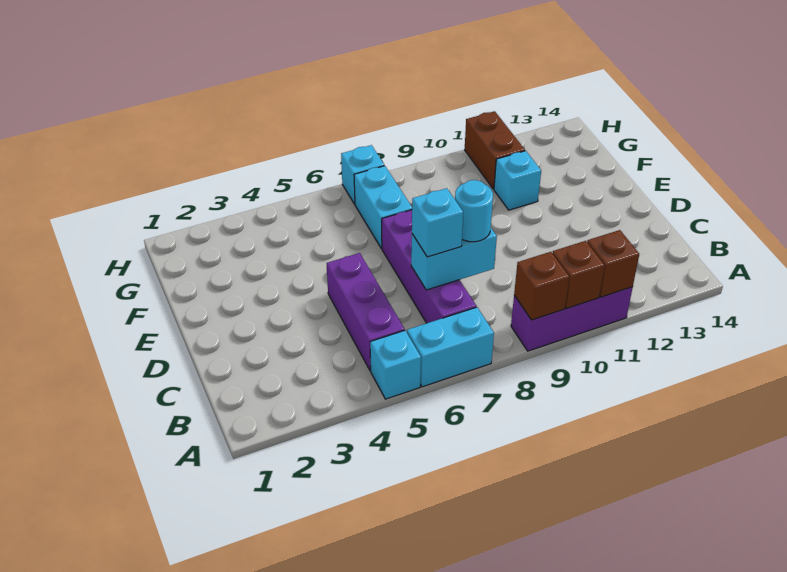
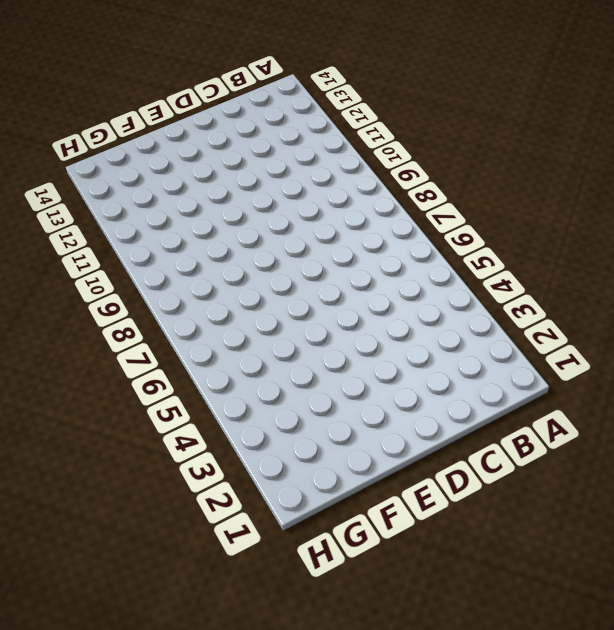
none -> cyan 1x1 brick [370,331,421,399]
none -> cyan 1x2 brick [407,307,494,387]
none -> purple 1x3 brick [511,287,633,351]

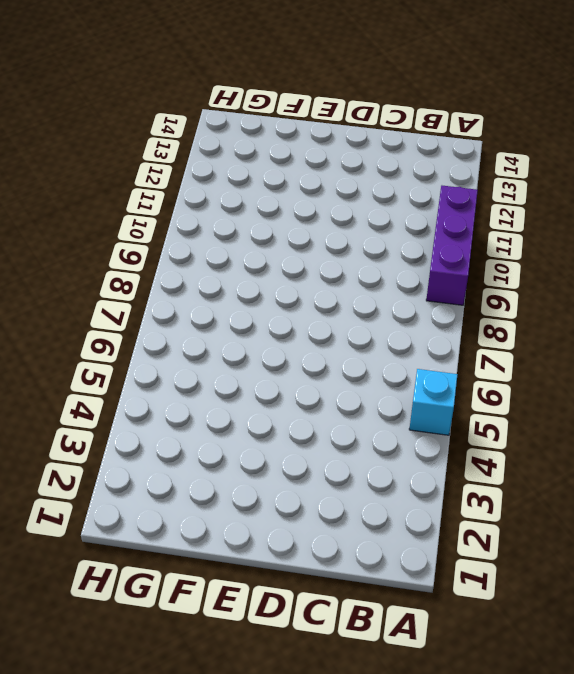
none -> cyan 1x2 brick [407,307,494,387]
none -> purple 1x3 brick [327,253,405,371]
none -> purple 1x4 brick [382,210,476,323]

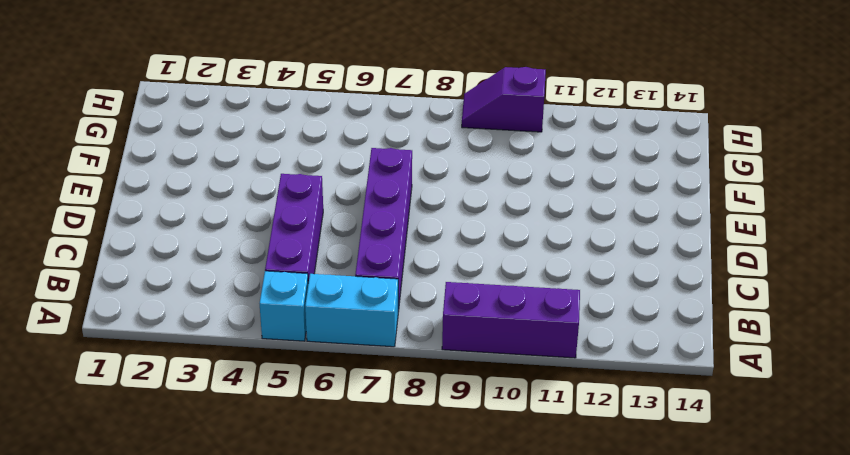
purple 1x2 slope [462,67,546,132] -> none
none -> cyan 1x2 brick [354,166,412,248]
none -> cyan 1x1 brick [494,151,541,210]
none -> brown 1x2 brick [465,111,525,189]

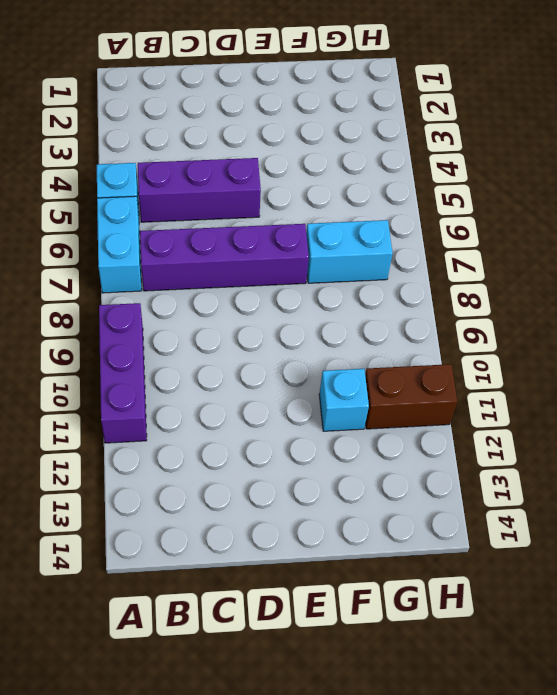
none -> cyan 1x1 brick [341,145,384,204]
none -> brown 1x1 brick [514,252,569,320]
none -> brown 1x1 brick [553,241,605,309]

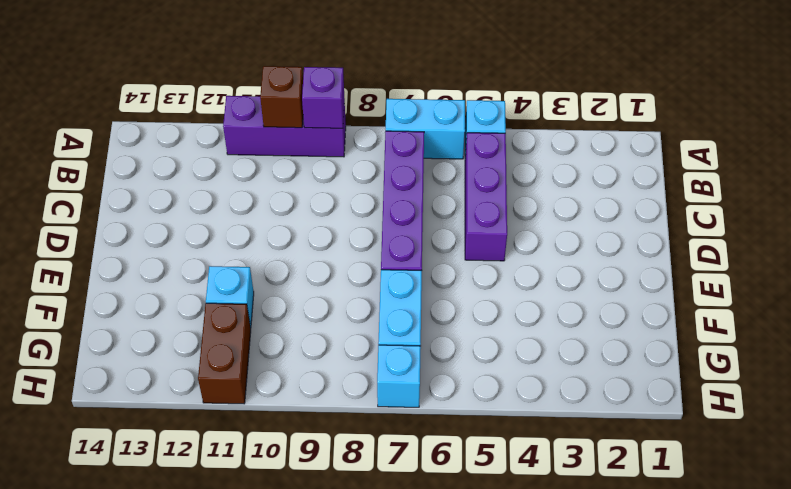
purple 1x1 brick [302,67,344,128] -> brown 1x1 brick [514,252,569,320]
none -> brown 1x1 brick [587,230,639,297]
none -> cyan 1x2 brick [411,228,497,290]
none -> cyan 1x1 brick [412,188,463,257]

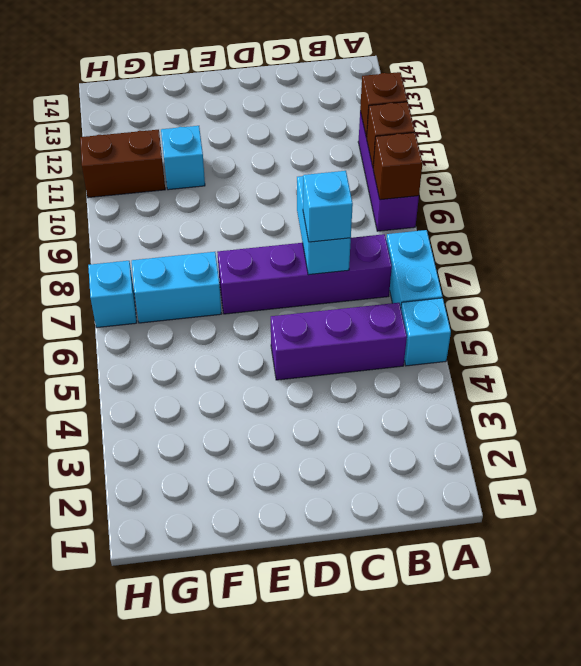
none -> cyan 1x1 round brick [455,180,493,242]

